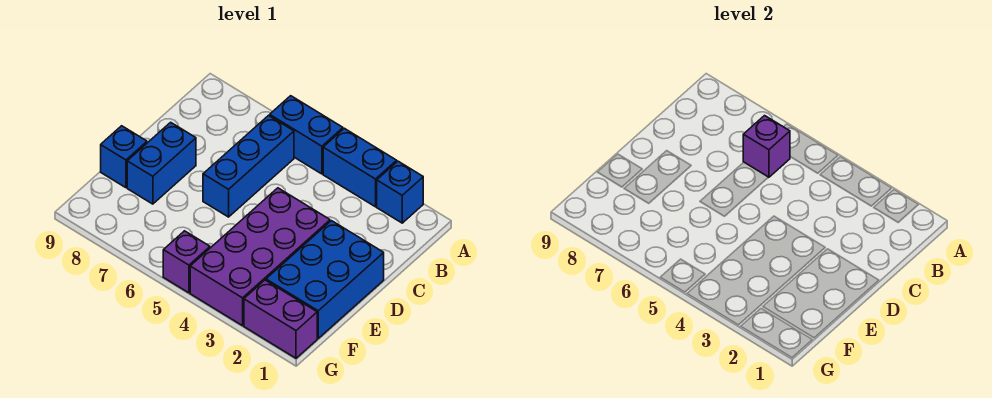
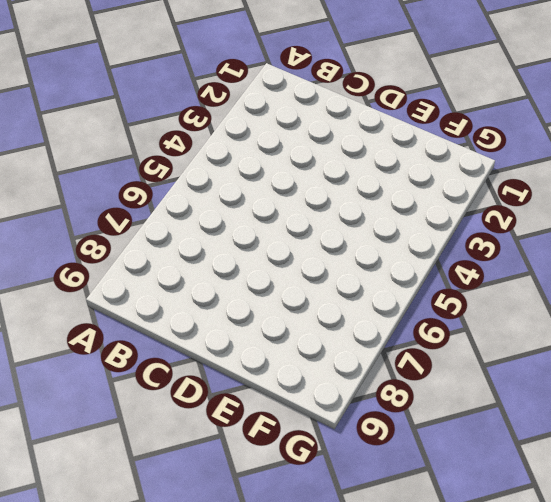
none -> blue 1x1 brick [377,161,423,223]
none -> blue 1x2 brick [323,128,397,207]

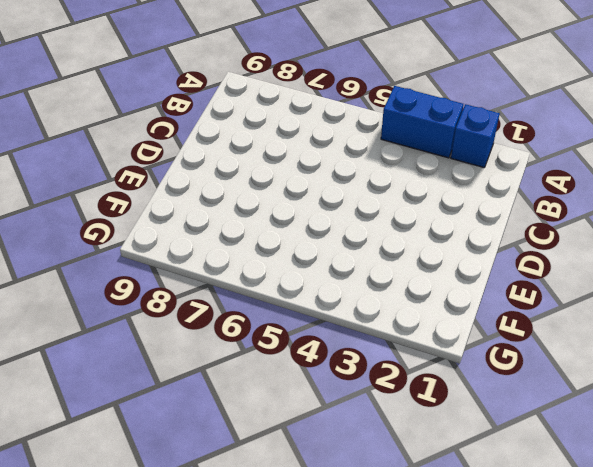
none -> blue 1x2 brick [270,96,343,174]
none -> blue 1x3 brick [203,116,294,217]

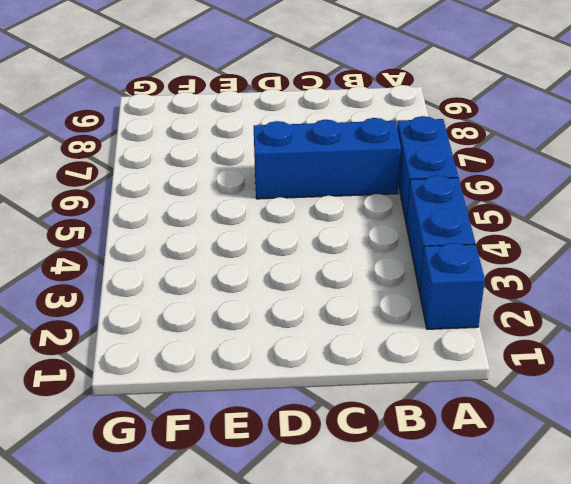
none -> blue 2x3 brick [266,221,384,338]
none -> purple 2x4 brick [190,188,330,326]

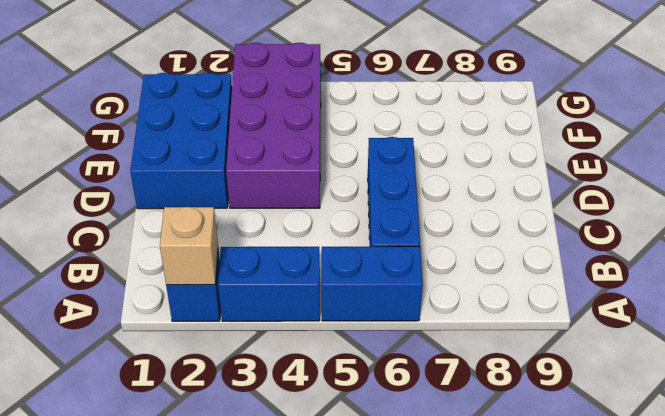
tan 1x1 brick [160,207,218,285] -> none
none -> blue 1x2 brick [127,122,196,204]
none -> blue 1x1 brick [101,126,147,188]

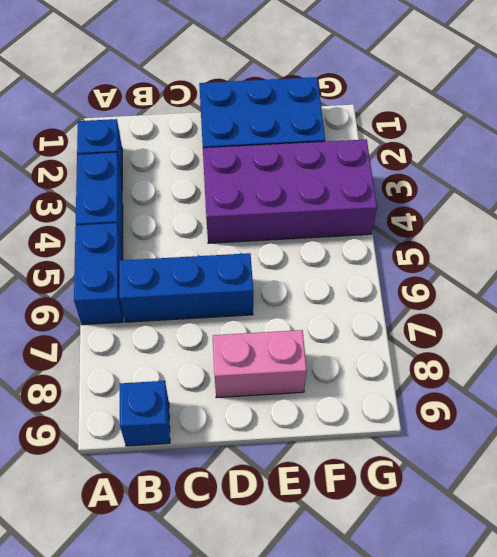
blue 1x1 brick [120,381,170,446] -> blue 1x1 brick moved to [101,126,147,188]
pink 1x2 brick [213,330,307,398] -> blue 1x2 brick [127,122,196,204]
none -> purple 1x2 brick [244,280,317,358]
none -> purple 1x1 brick [163,231,210,293]

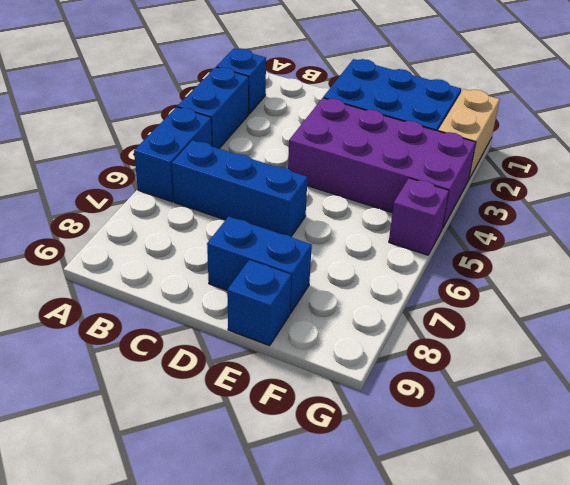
tan 1x2 brick [438,89,500,179] -> purple 1x2 brick [244,280,317,358]
none -> purple 1x1 brick [743,116,790,177]

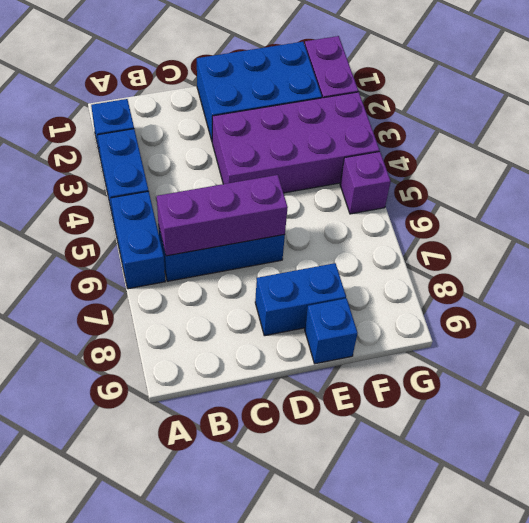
purple 1x3 brick [157,175,288,256] -> purple 1x1 brick [743,116,790,177]

